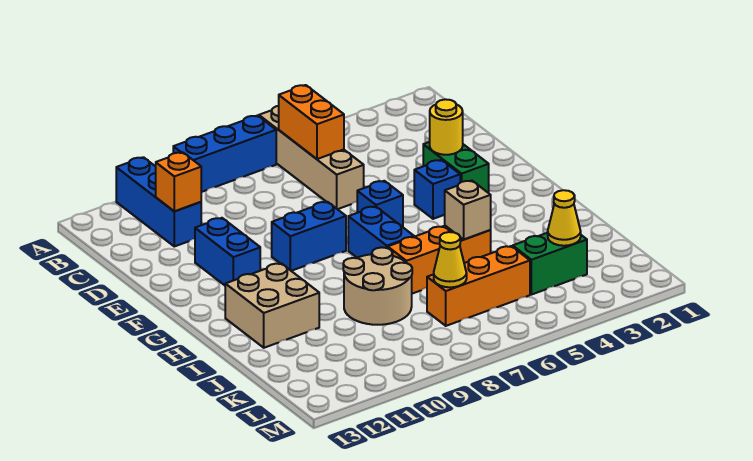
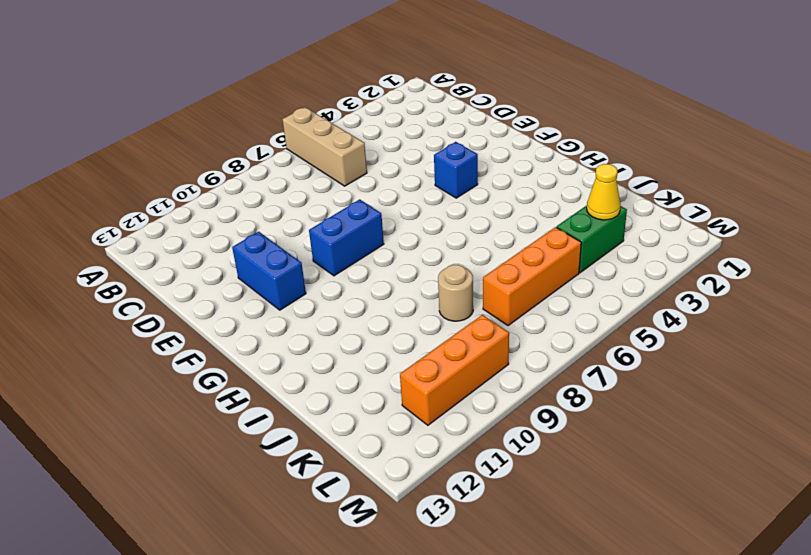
tan 1x3 brick [282,107,367,186] -> tan 1x4 brick [259,106,364,209]
tan 1x1 round brick [438,265,473,321] -> tan 2x2 round brick [343,247,412,325]
orange 1x3 brick [400,315,509,425] -> orange 1x3 brick moved to [388,226,491,294]
none -> blue 1x3 brick [173,116,276,192]
none -> blue 1x3 brick [116,157,201,246]
none -> green 1x2 brick [423,142,489,193]

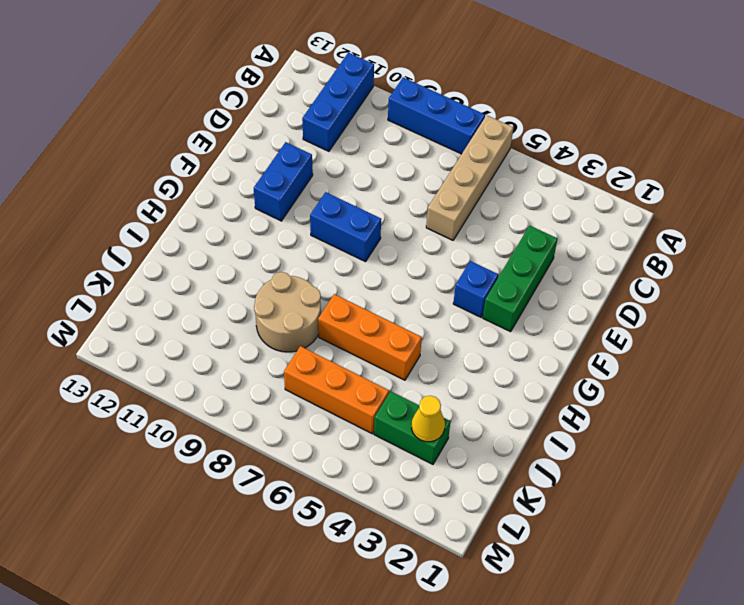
green 1x3 brick [483,226,557,332] -> green 1x2 brick [423,142,489,193]
none -> blue 1x1 brick [357,181,403,227]
none -> blue 1x2 brick [348,206,414,258]
none -> tan 2x2 brick [225,263,319,348]

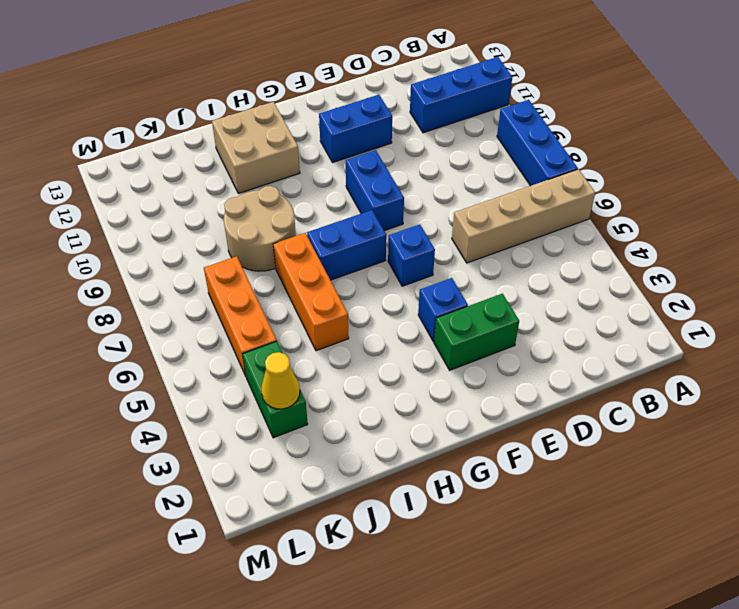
none -> orange 1x2 brick [279,85,344,159]
none -> orange 1x1 brick [156,152,201,211]
none -> yellow 1x1 round brick [430,99,463,155]

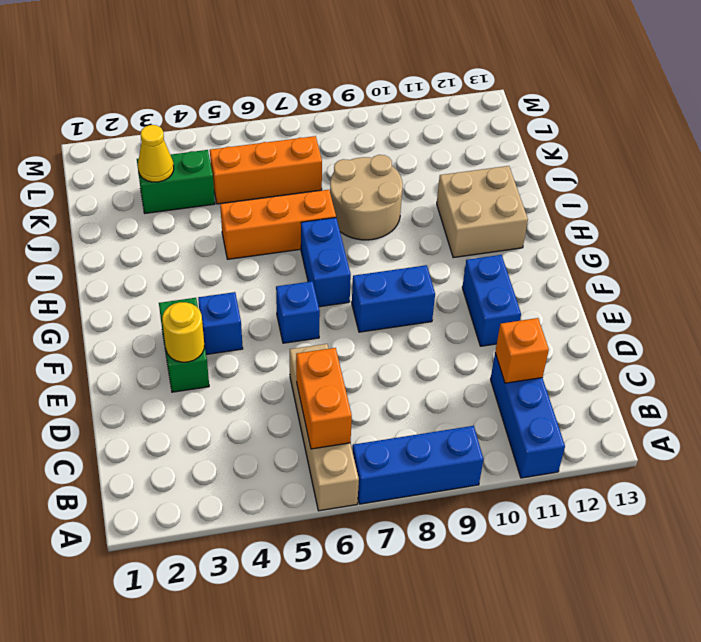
none -> tan 1x1 brick [445,181,491,239]
none -> yellow 1x1 cone [434,232,467,287]

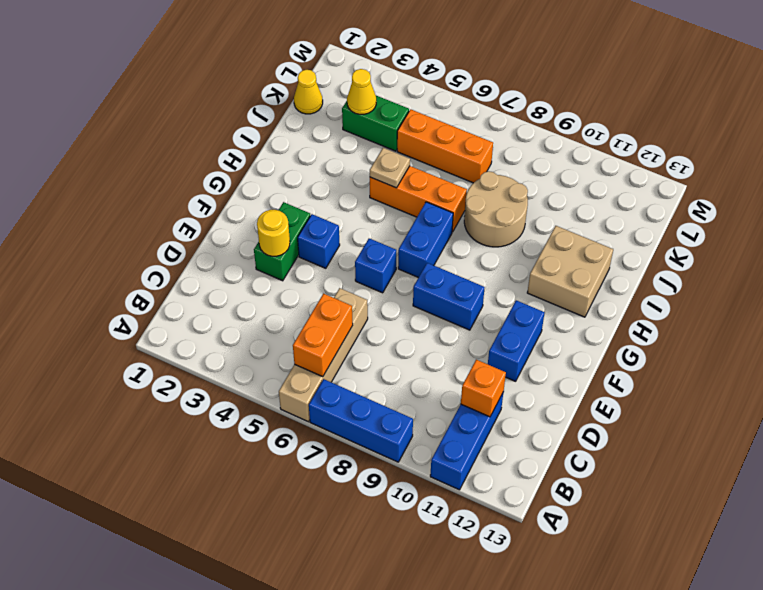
tan 1x1 plate [370,148,410,188] -> tan 1x1 brick [445,181,491,239]
yellow 1x1 cone [294,70,323,114] -> yellow 1x1 cone moved to [434,232,467,287]

